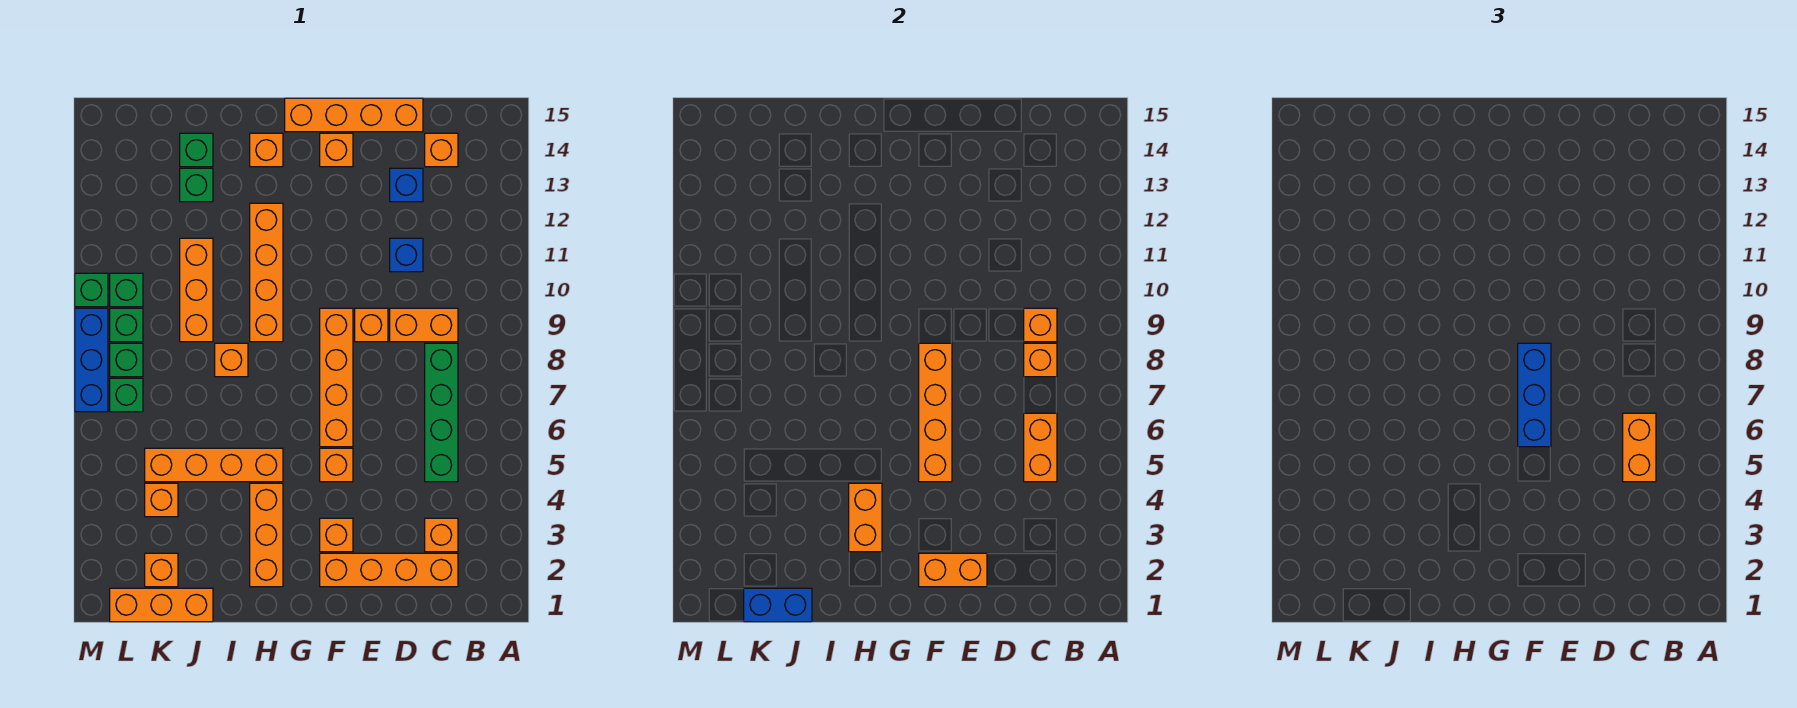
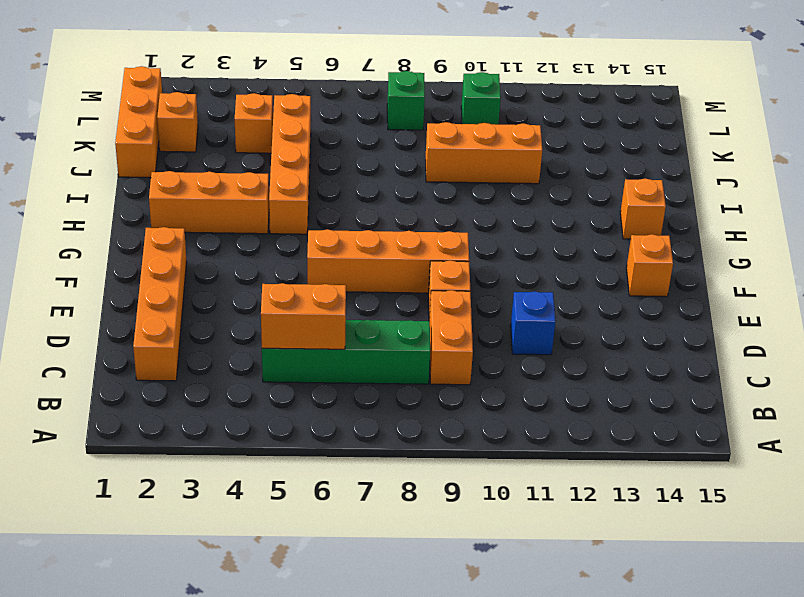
none -> orange 1x1 brick [425,518,458,552]
none -> orange 1x1 brick [425,133,458,167]
none -> blue 1x1 brick [390,168,423,202]
none -> orange 1x4 brick [285,98,423,132]

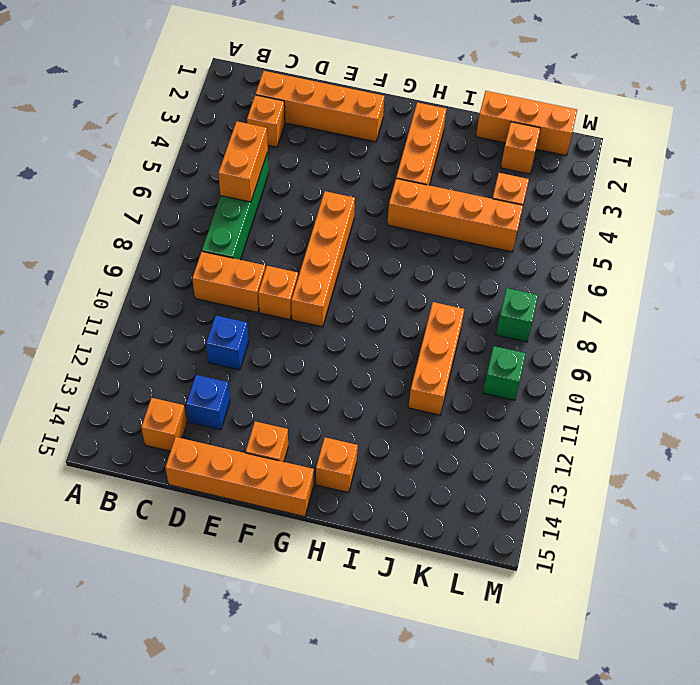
none -> orange 1x1 brick [320,518,353,552]
none -> orange 1x1 brick [320,448,353,482]
none -> orange 1x4 brick [250,203,283,342]
none -> orange 1x1 brick [215,343,248,377]

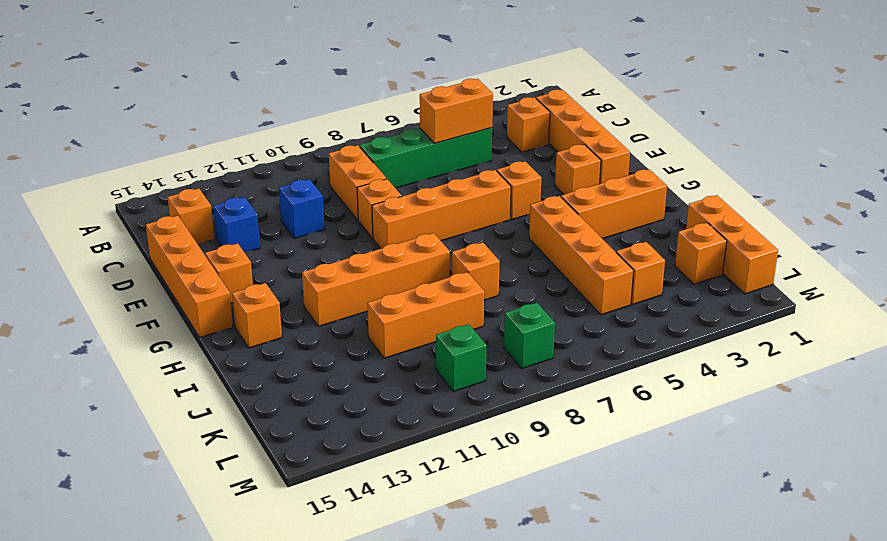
none -> green 1x1 brick [180,168,213,202]
none -> green 1x1 brick [180,133,213,167]
none -> green 1x1 brick [110,378,143,412]
none -> green 1x1 brick [110,308,143,342]

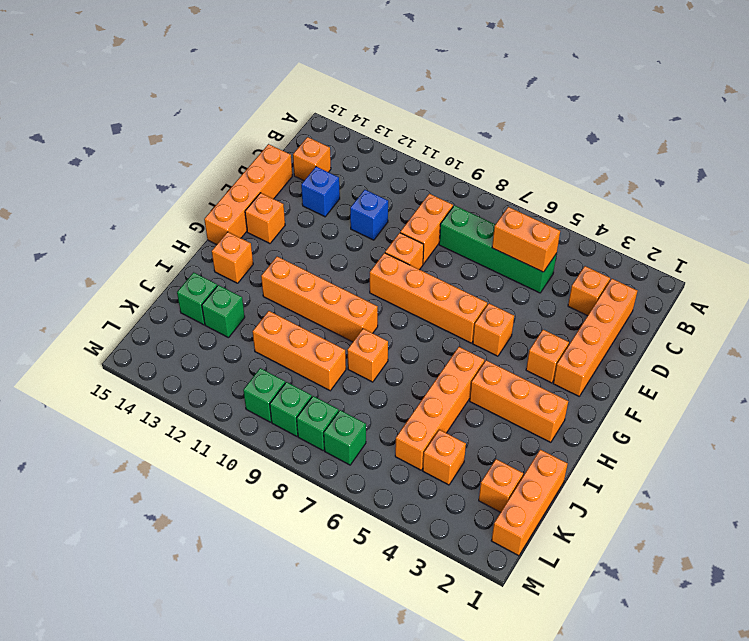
none -> blue 1x3 brick [75,308,108,412]
none -> green 1x1 brick [75,273,108,307]
none -> orange 1x1 brick [1024,343,1057,377]
none -> orange 1x1 brick [1024,308,1057,342]

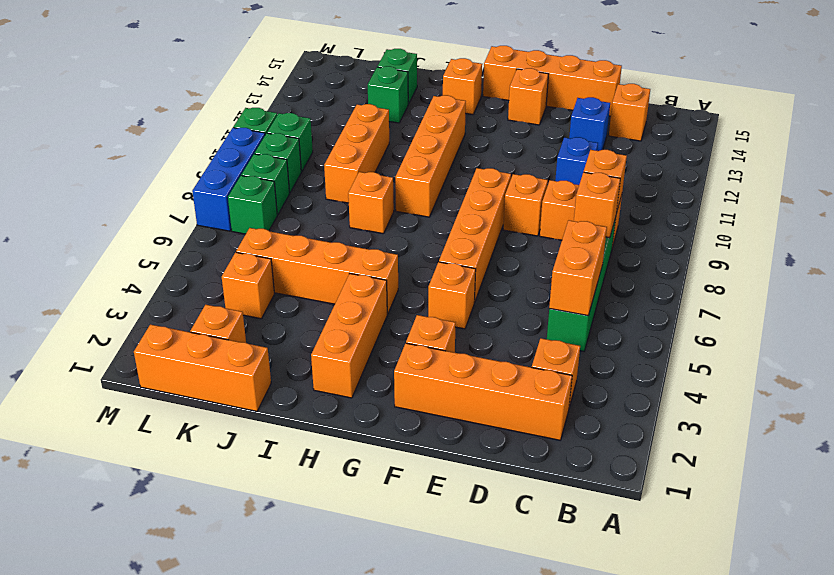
none -> orange 1x2 brick [919,553,987,587]
none -> orange 1x4 brick [919,343,952,482]
none -> orange 1x2 brick [849,483,882,552]
none -> blue 1x2 brick [744,588,812,622]

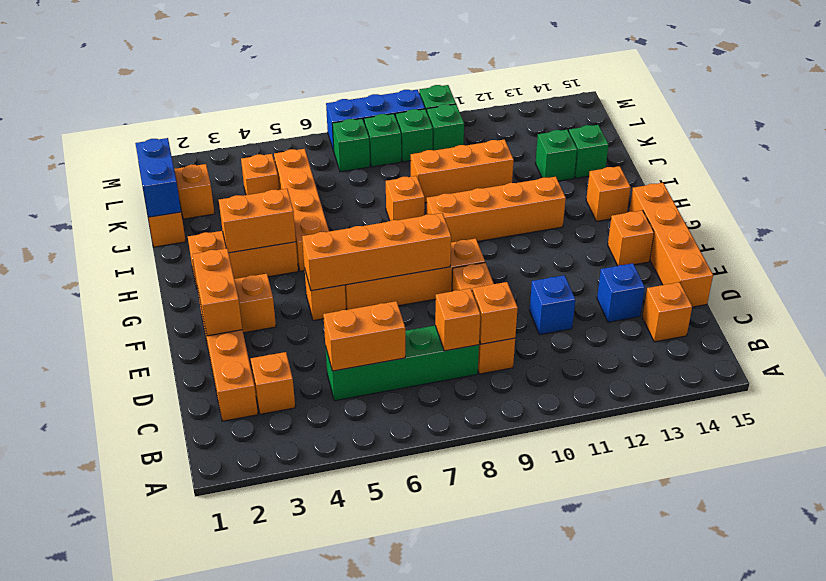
none -> orange 1x2 brick [1623,413,1656,482]
none -> blue 1x3 brick [1518,343,1551,447]

